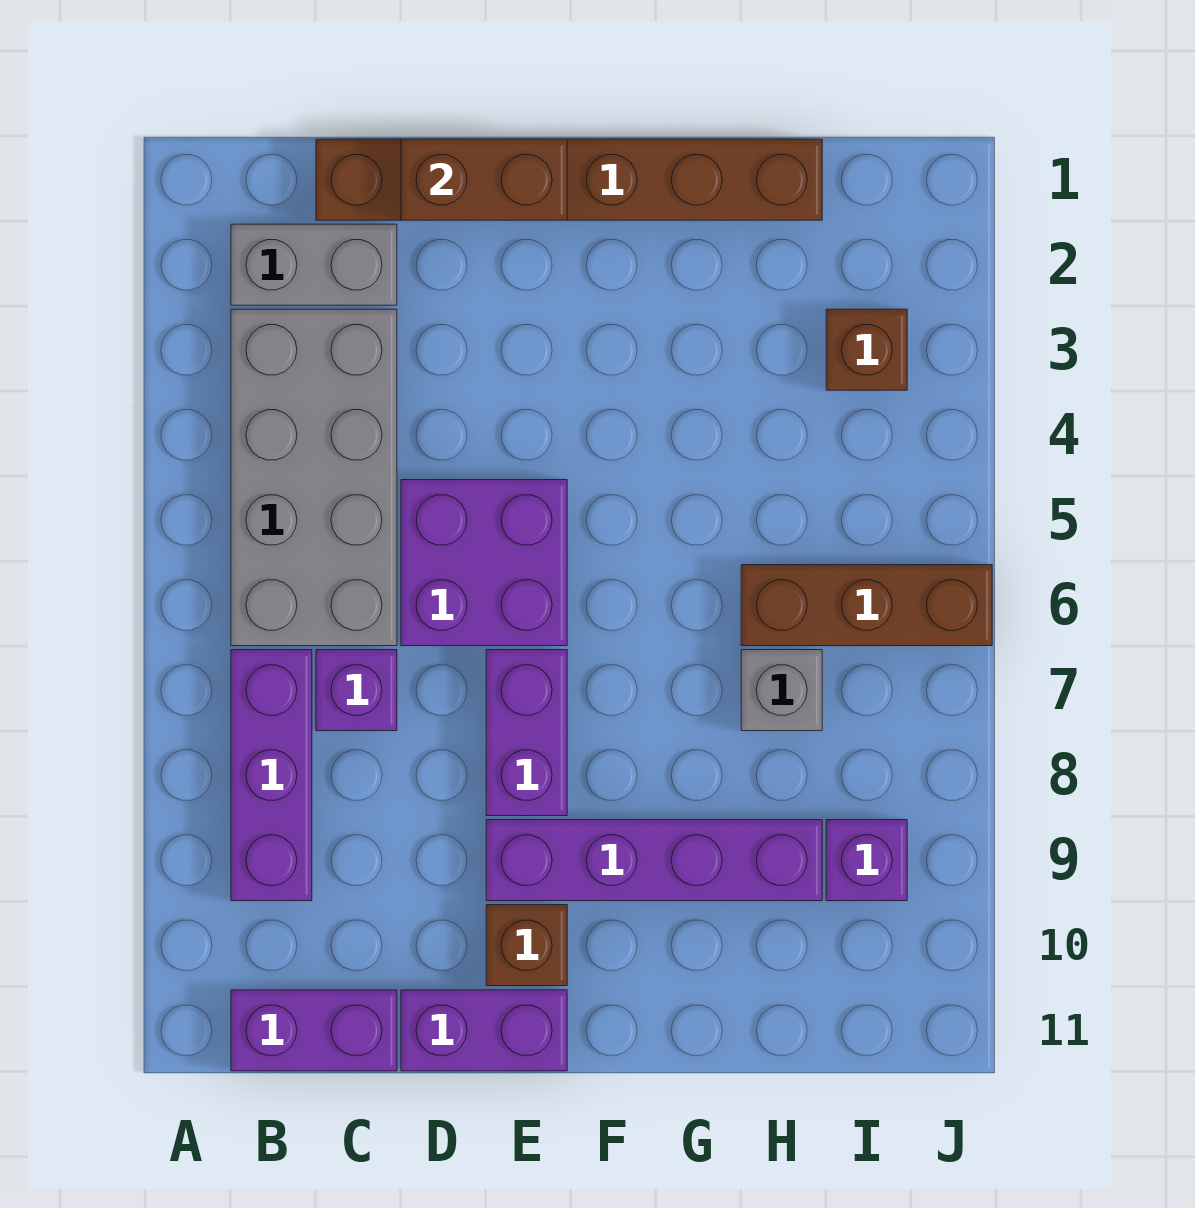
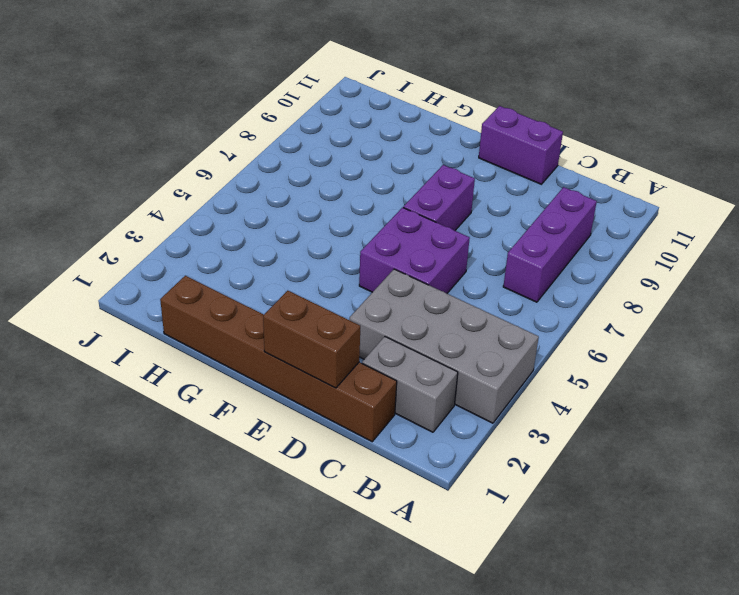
grey 2x4 brick [349,269,539,423] -> grey 2x4 brick turned to [231,309,397,646]
none -> purple 1x2 brick [231,990,397,1071]
none -> purple 1x1 brick [316,650,397,731]
none -> purple 1x4 brick [486,820,822,901]

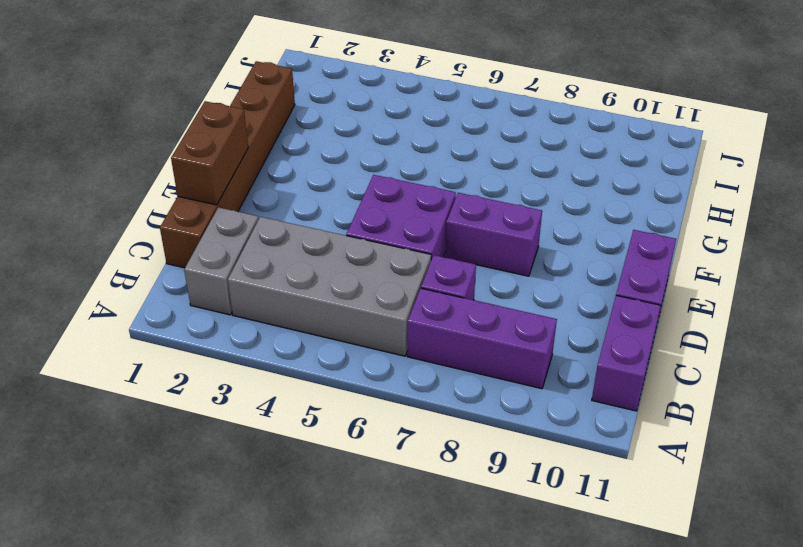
none -> purple 1x4 brick [486,820,822,901]
none -> brown 1x1 brick [486,905,567,986]
none -> brown 1x3 brick [741,565,992,646]

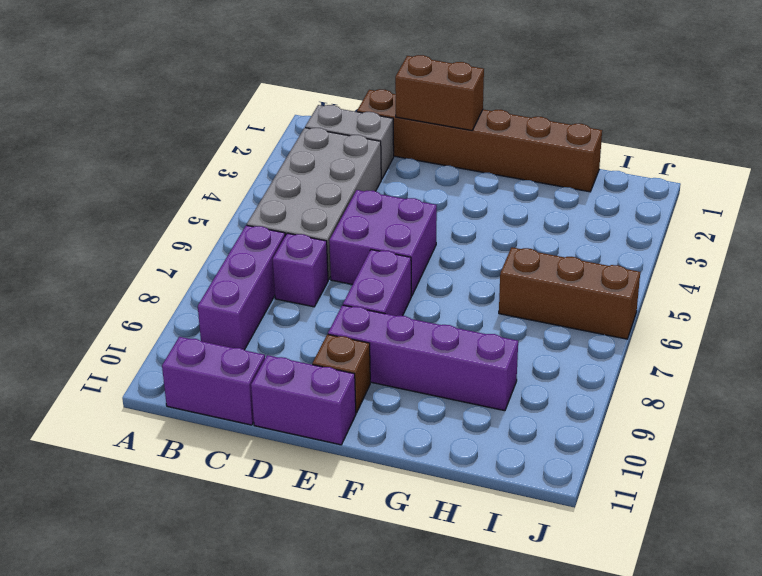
none -> grey 1x1 brick [741,650,822,731]
none -> brown 1x1 brick [826,309,907,390]
none -> purple 1x1 brick [826,820,907,901]

